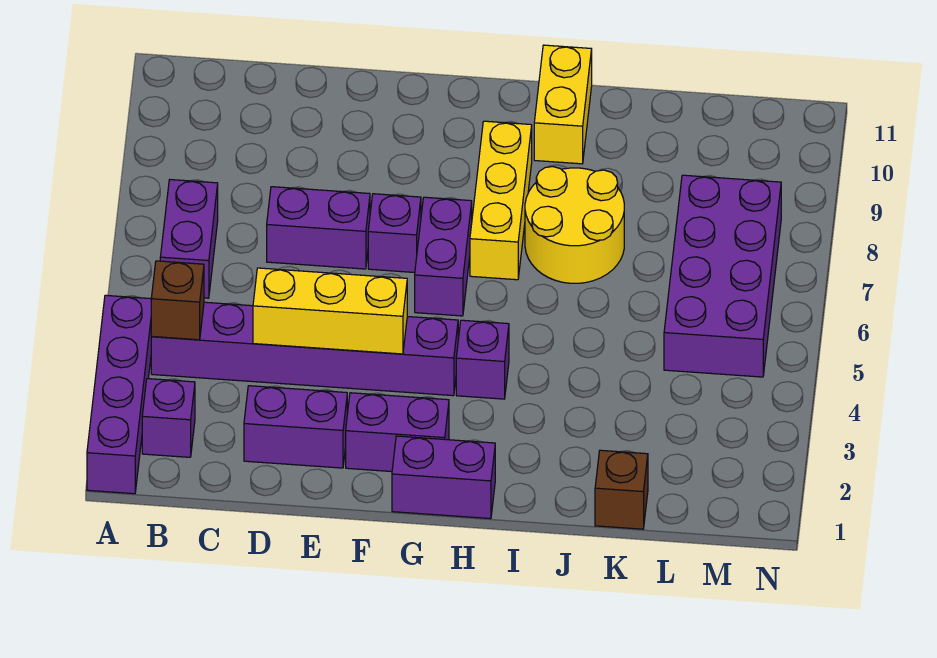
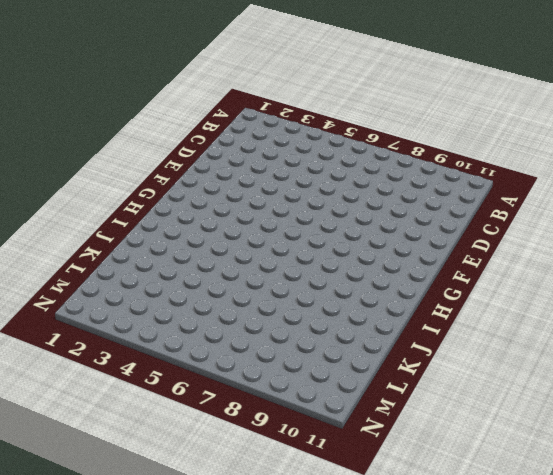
none -> purple 1x4 brick [87,295,151,494]
none -> purple 1x1 brick [142,379,195,457]
none -> purple 1x6 brick [151,302,458,396]

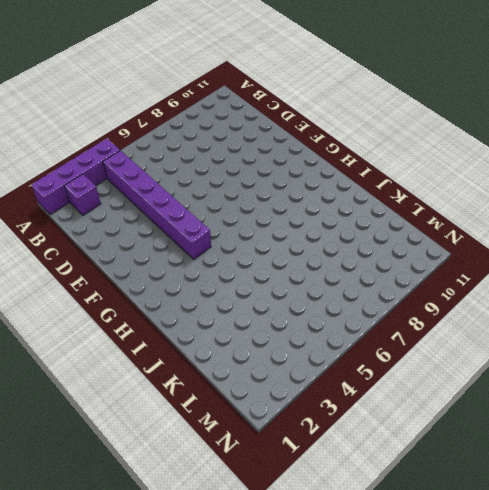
none -> purple 1x2 brick [160,180,218,298]
none -> purple 1x2 brick [244,386,347,468]
none -> purple 1x2 brick [267,187,370,269]

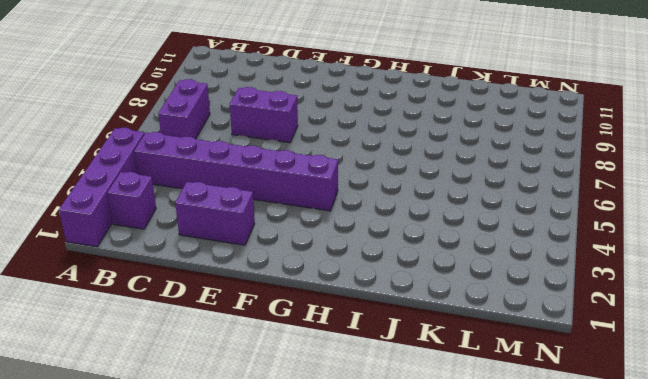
none -> purple 1x2 brick [346,393,449,472]
none -> purple 1x1 brick [368,194,421,273]
none -> purple 1x2 brick [392,436,495,519]

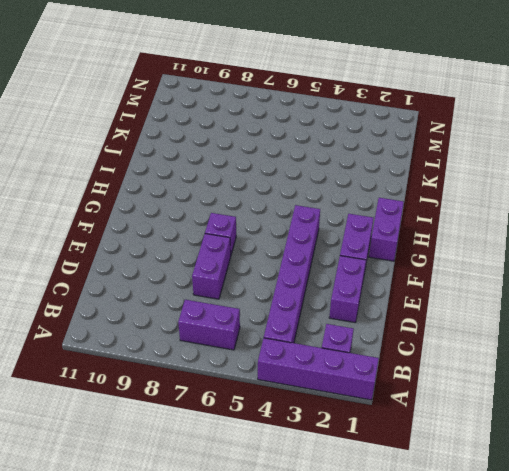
none -> purple 1x2 brick [415,197,472,316]
none -> purple 1x1 brick [456,320,509,399]
none -> yellow 1x3 brick [470,121,532,280]

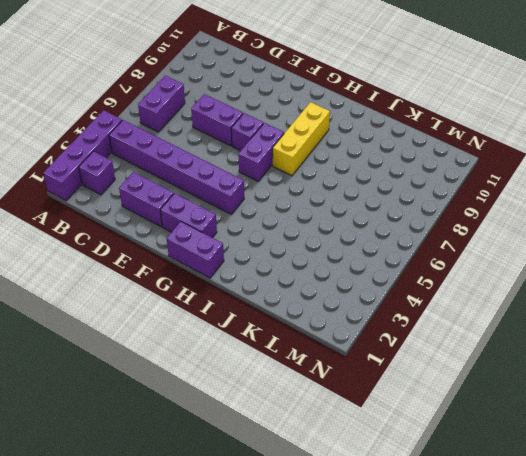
none -> purple 1x1 brick [456,320,509,399]
none -> yellow 2x2 round brick [525,167,624,283]
none -> yellow 1x2 brick [534,45,592,164]

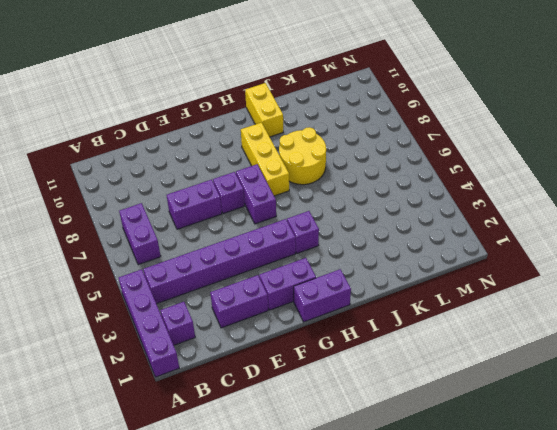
none -> brown 1x1 brick [595,450,648,529]
none -> purple 2x4 brick [664,175,781,377]
none -> brown 1x1 brick [151,261,204,340]

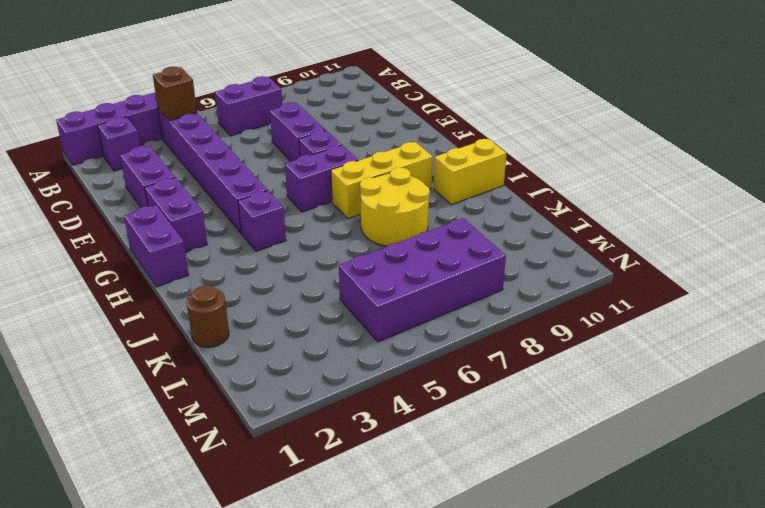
brown 1x1 round brick [187,285,229,347] -> brown 1x1 brick [595,450,648,529]
none -> yellow 1x3 brick [253,268,407,354]

